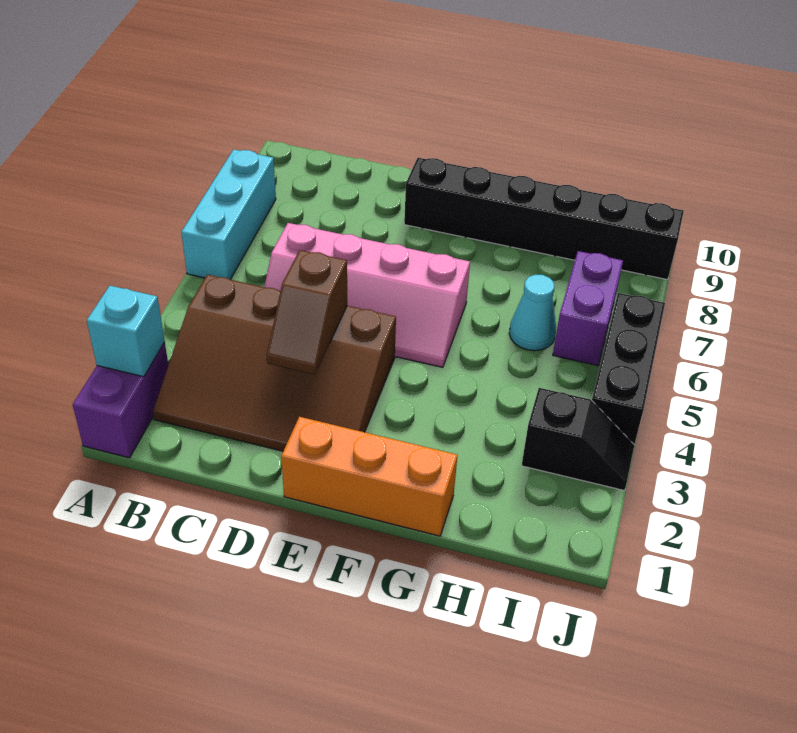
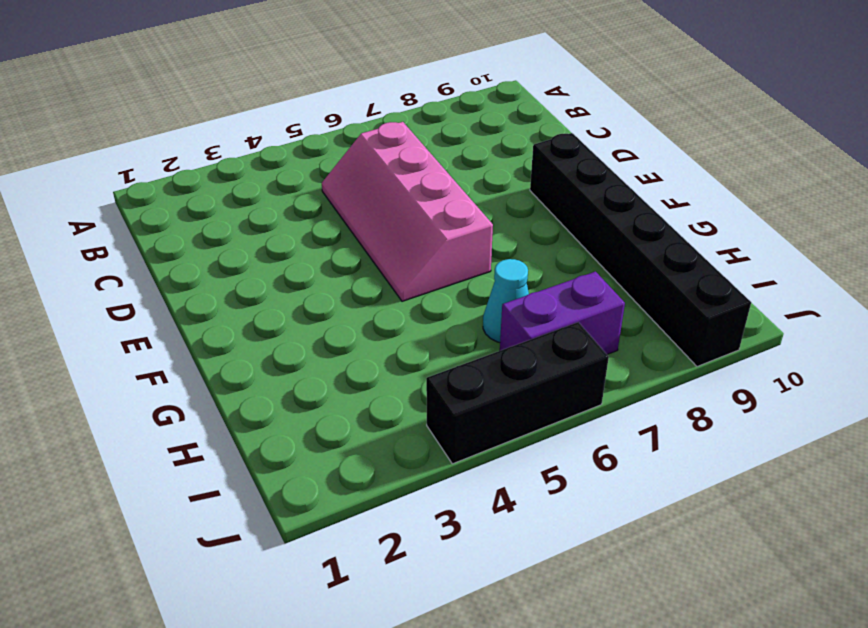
none -> purple 1x2 brick [73,342,168,458]
none -> cyan 1x3 brick [181,149,276,280]
none -> brown 3x4 slope [153,275,396,451]

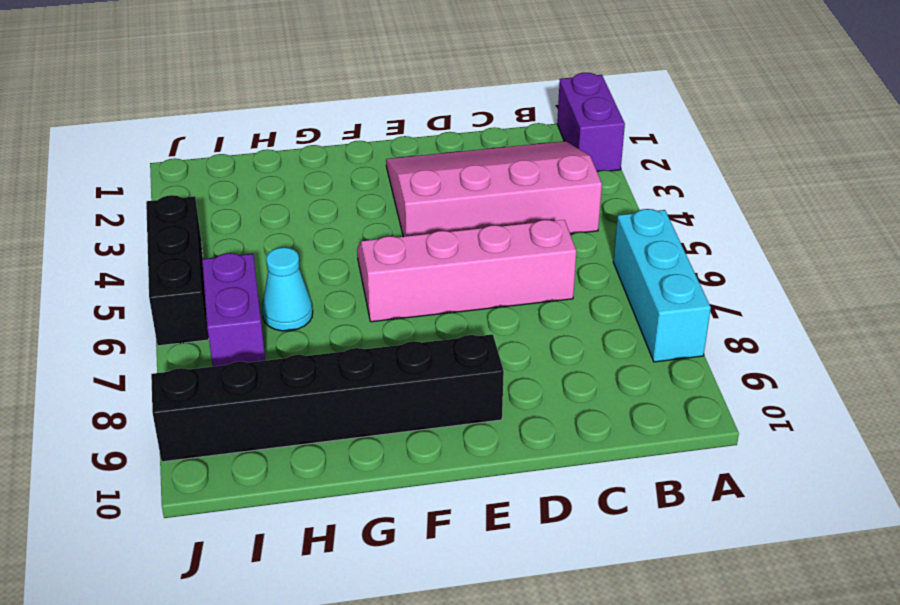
pink 3x4 slope [386,141,602,237] -> brown 3x4 slope [153,275,396,451]
none -> orange 1x3 brick [281,417,458,536]
none -> black 1x2 slope [522,388,634,490]
none -> cyan 1x1 brick [87,286,165,377]

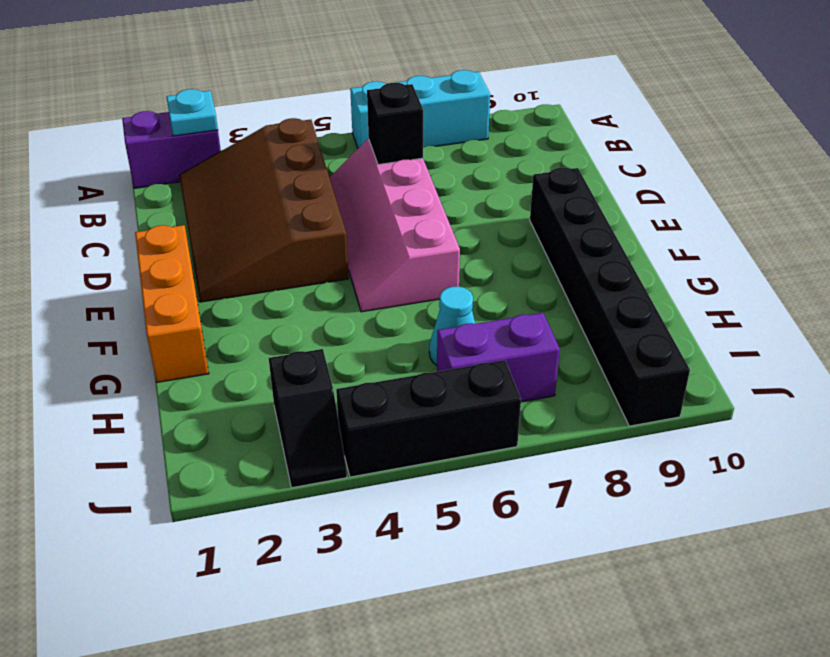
cyan 1x1 plate [166,89,218,136] -> cyan 1x1 brick [87,286,165,377]
black 1x1 brick [367,83,423,165] -> none
none -> brown 1x2 slope [267,250,347,375]

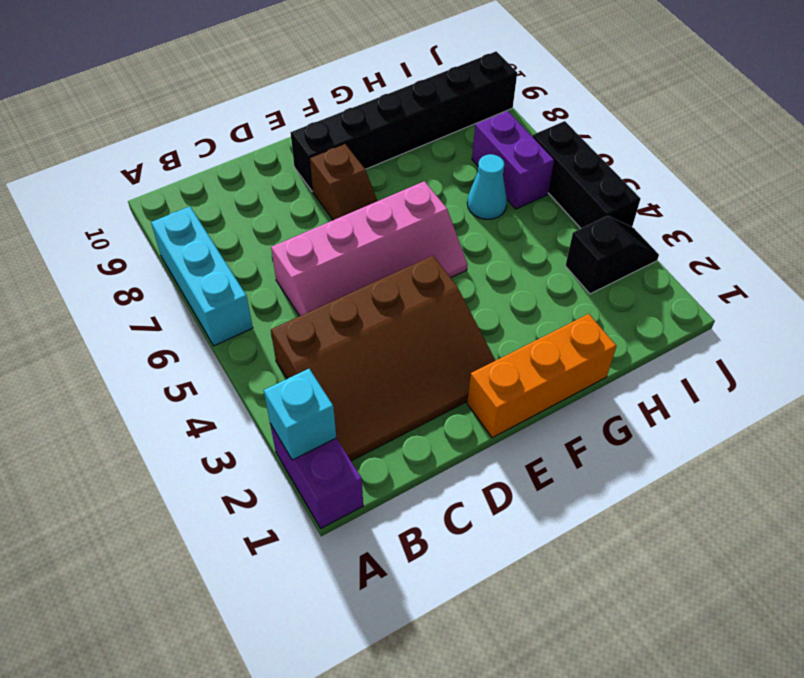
brown 1x2 slope [310,144,377,220] -> brown 1x2 slope moved to [267,250,347,375]

